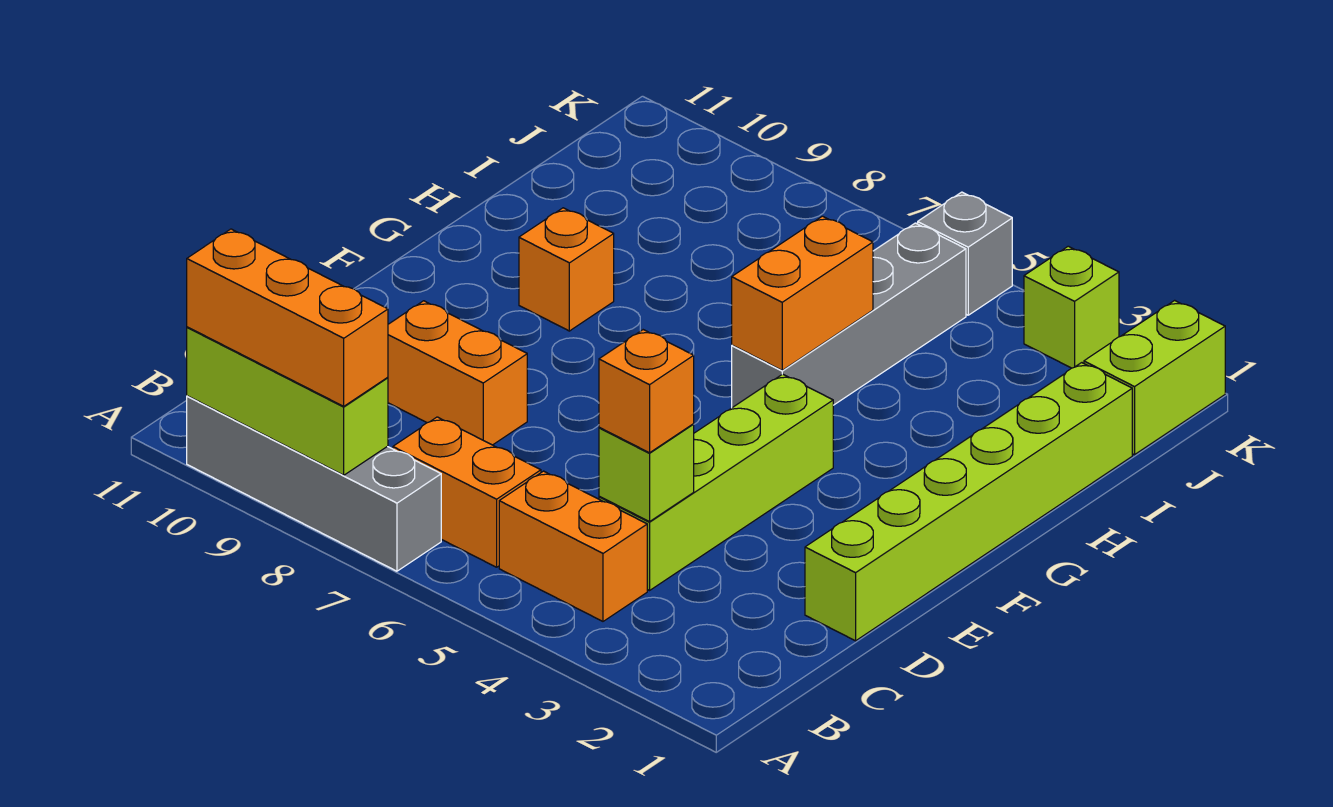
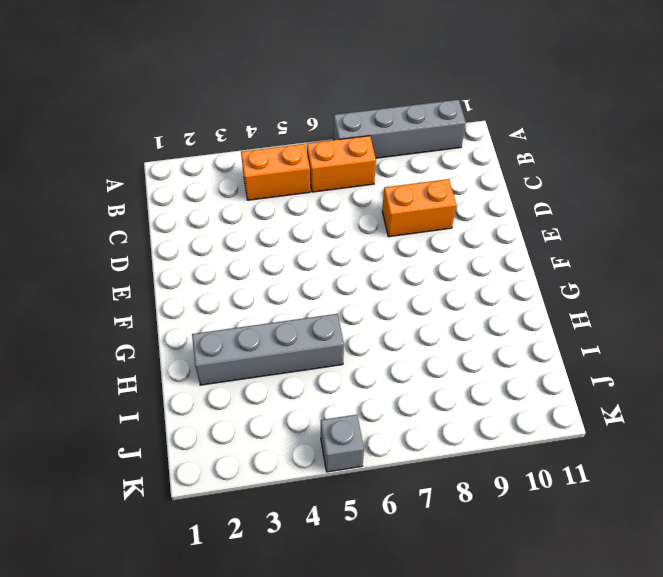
grey 1x4 brick [192,314,344,385] -> grey 1x4 brick turned to [732,223,966,408]
none -> lime 1x4 brick [599,374,833,591]
none -> lime 1x6 brick [805,363,1132,641]
none -> orange 1x1 brick [519,208,614,331]

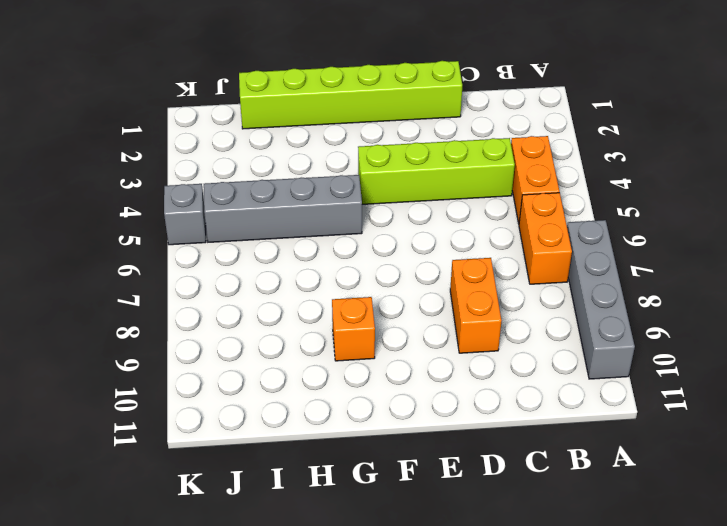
none -> lime 1x2 brick [1084,300,1225,455]
none -> lime 1x1 brick [1024,246,1119,368]
none -> lime 1x3 brick [187,327,388,475]

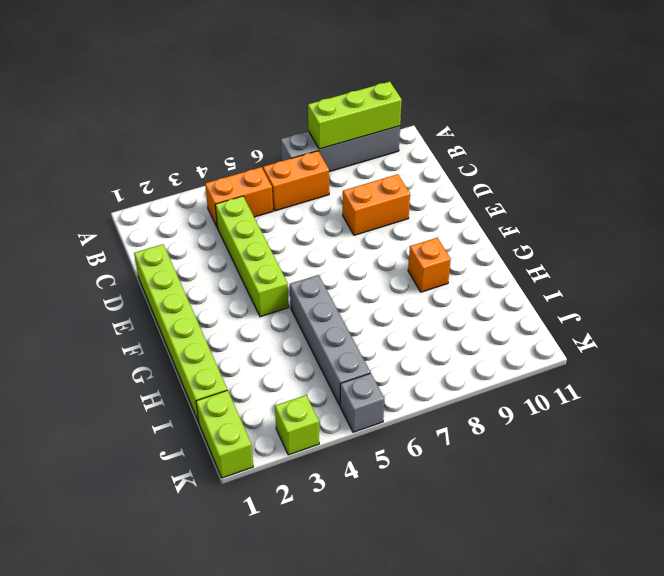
none -> lime 1x1 brick [599,424,694,522]
none -> orange 1x2 brick [732,216,873,370]
none -> orange 1x3 brick [187,229,388,406]

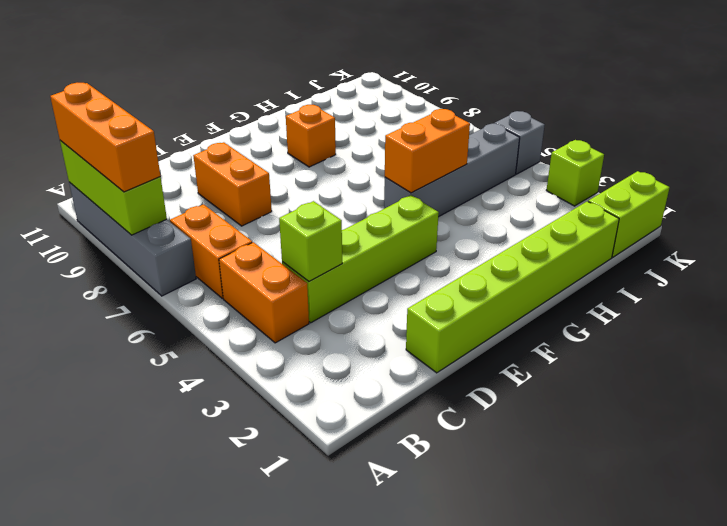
none -> orange 1x1 brick [599,330,694,453]

